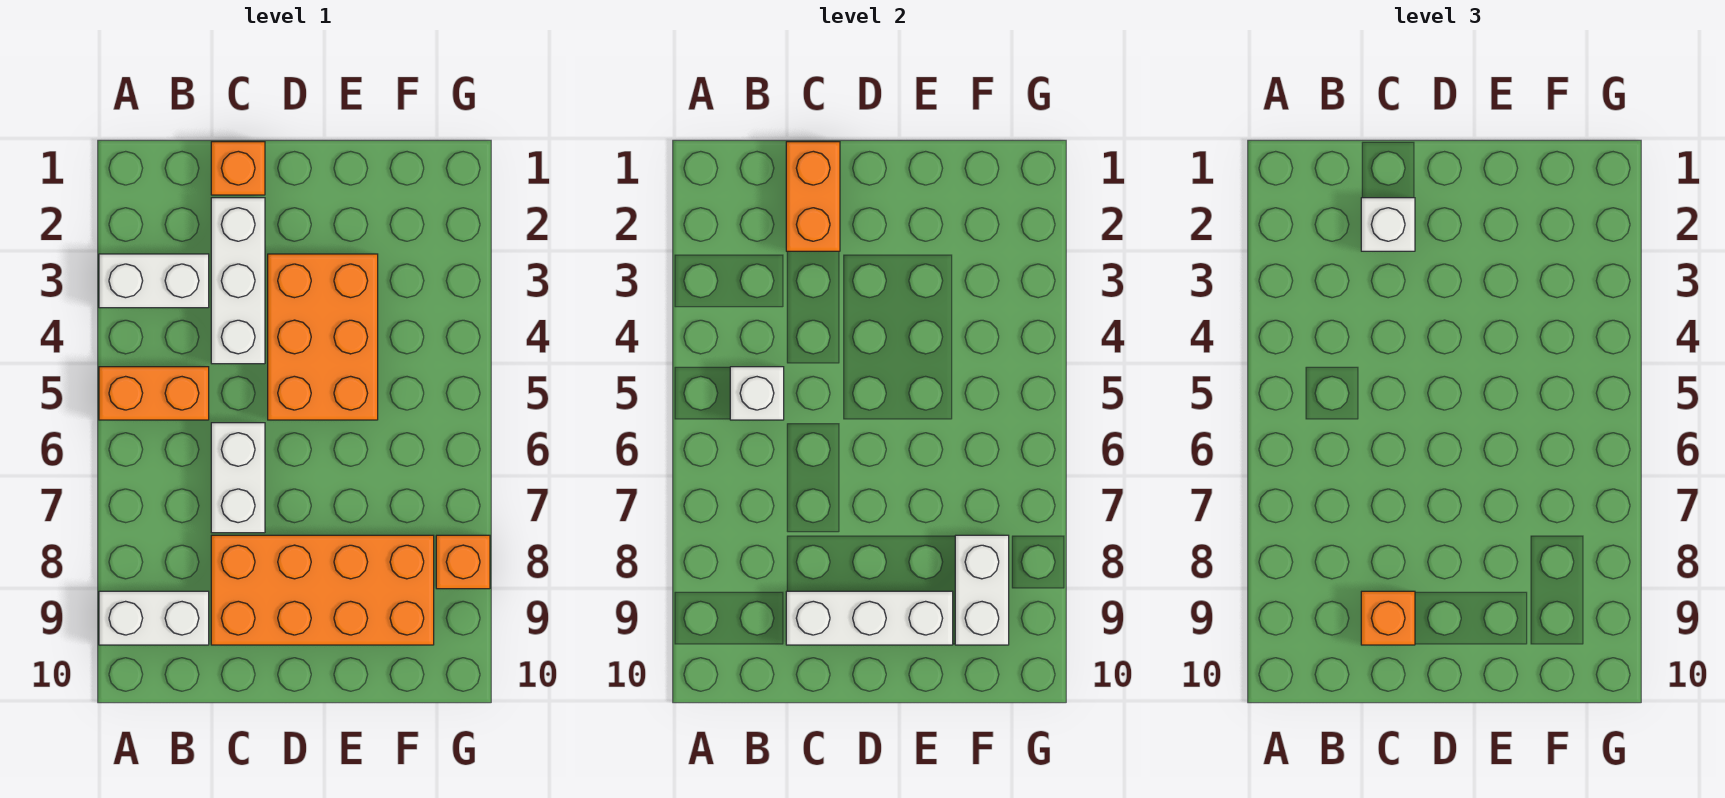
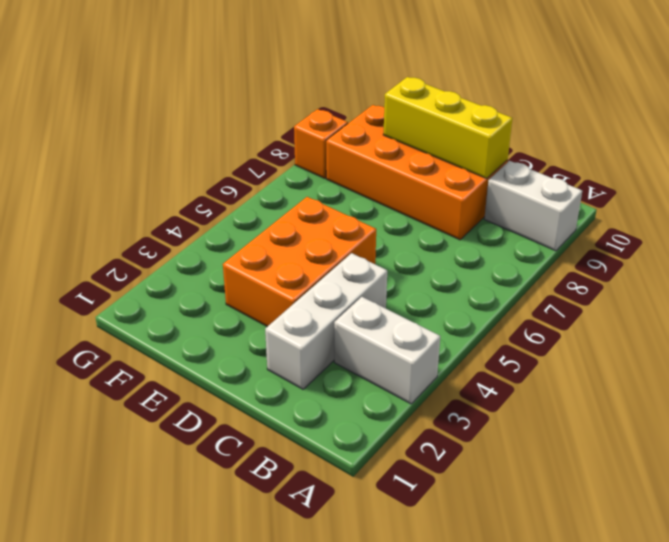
yellow 1x3 brick [383,77,512,179] -> white 1x3 brick [786,591,953,645]
none -> orange 1x2 brick [99,367,209,420]
none -> orange 1x1 brick [211,142,265,195]
none -> white 1x2 brick [211,423,265,533]

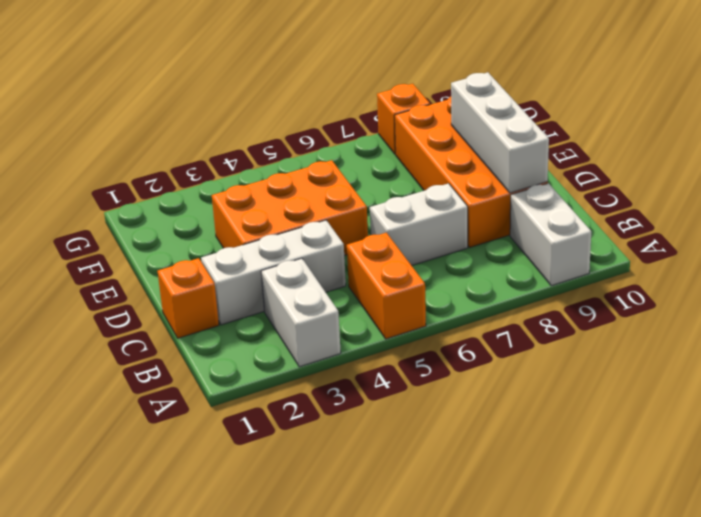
none -> white 1x1 brick [730,367,784,420]
none -> orange 1x2 brick [786,142,840,251]
none -> white 1x2 brick [955,535,1009,645]

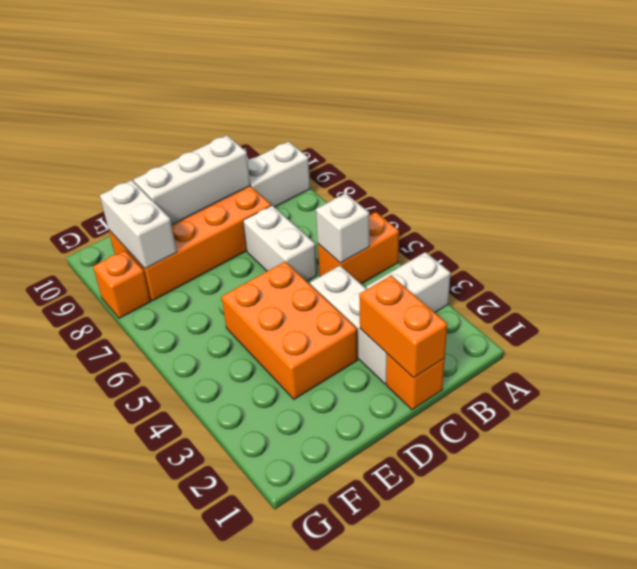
none -> white 1x1 brick [1361,198,1415,251]
none -> orange 1x1 brick [1361,591,1415,645]

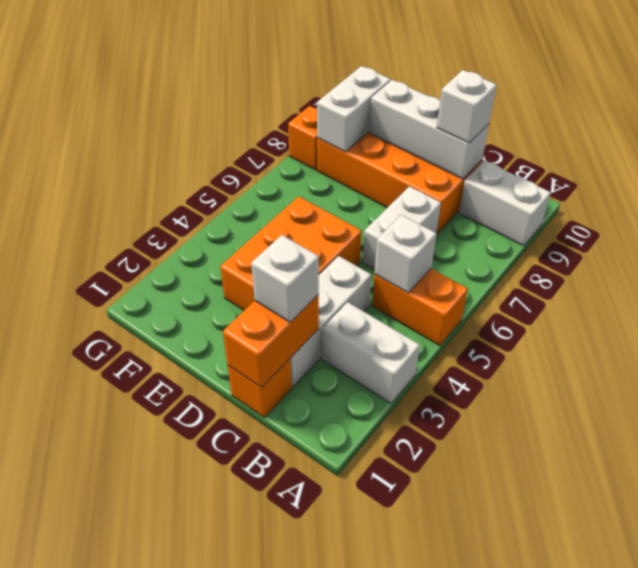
white 1x1 brick [437,70,497,143] -> orange 1x1 brick [1361,591,1415,645]

